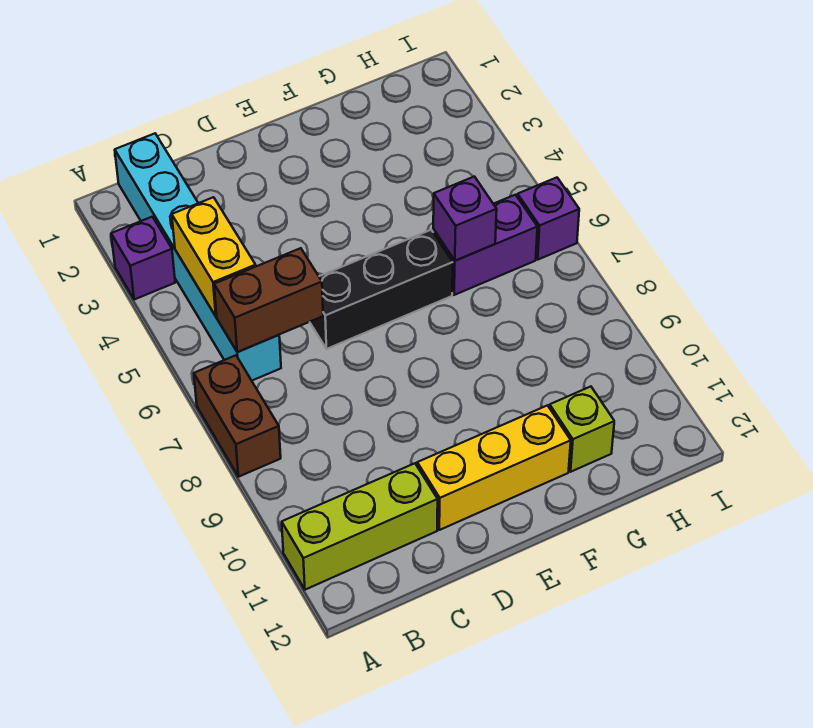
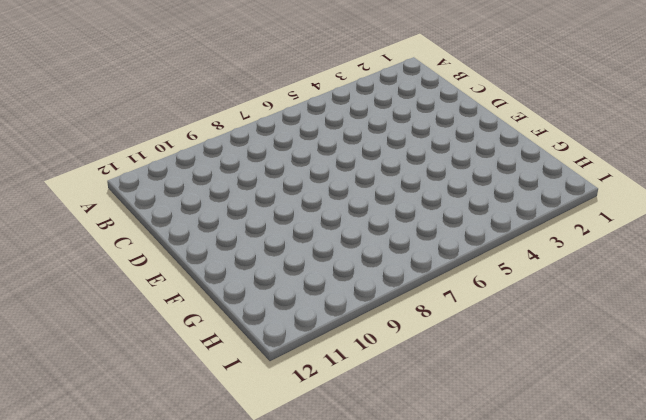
none -> purple 1x1 brick [111,217,175,300]
none -> brown 1x2 brick [194,355,281,477]
none -> lime 1x3 brick [282,463,438,590]

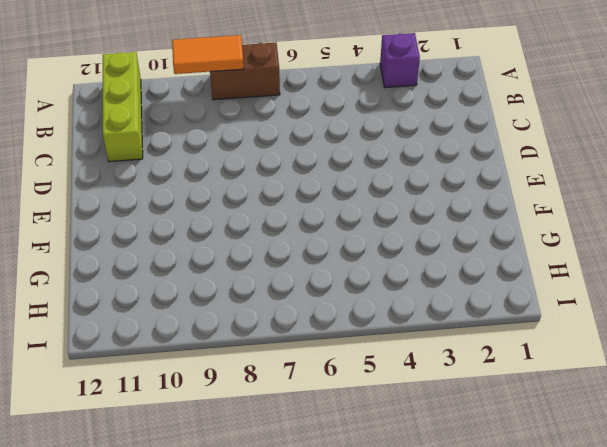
orange 1x2 tile [172,35,244,74] -> none
none -> cyan 1x6 brick [115,134,281,381]
none -> black 1x3 brick [310,230,453,349]
none -> yellow 1x3 brick [417,405,571,530]

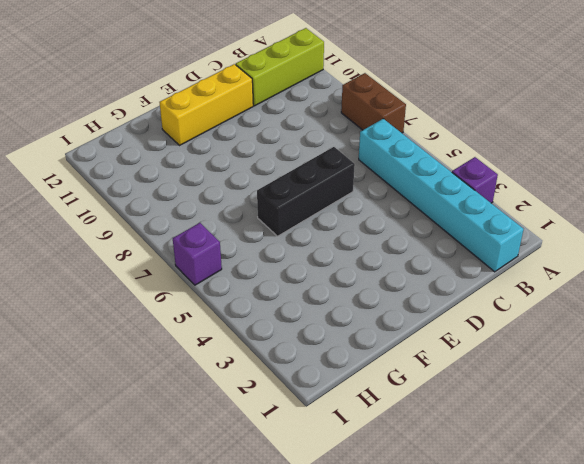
none -> purple 1x2 brick [433,195,537,295]
none -> lime 1x1 brick [550,387,614,472]
none -> yellow 1x2 brick [172,197,256,317]

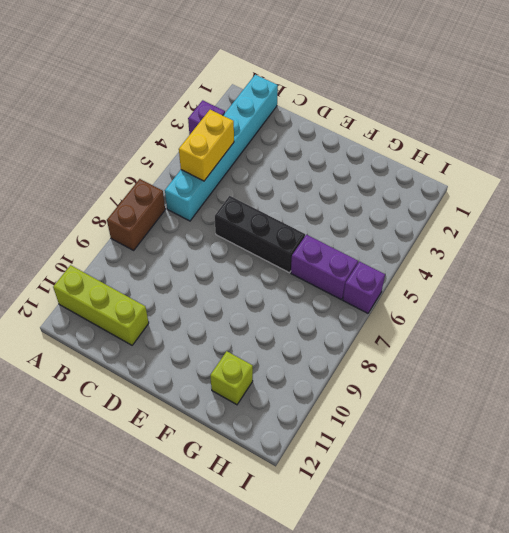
none -> yellow 1x3 brick [417,405,571,530]
none -> brown 1x2 brick [214,248,323,352]
none -> purple 1x1 brick [433,177,497,261]

